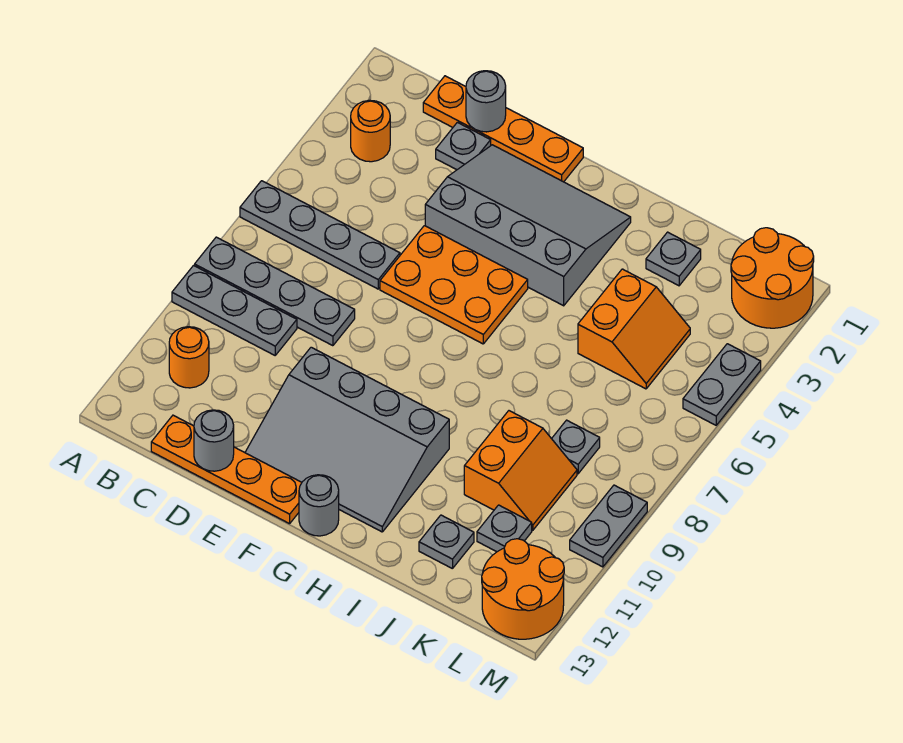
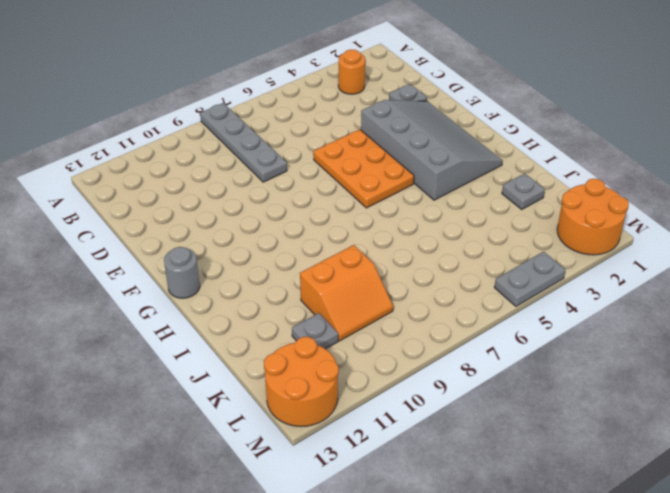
none -> grey 1x4 plate [240,181,400,289]
none -> grey 1x3 plate [172,266,297,355]
none -> orange 1x1 round brick [169,327,209,388]

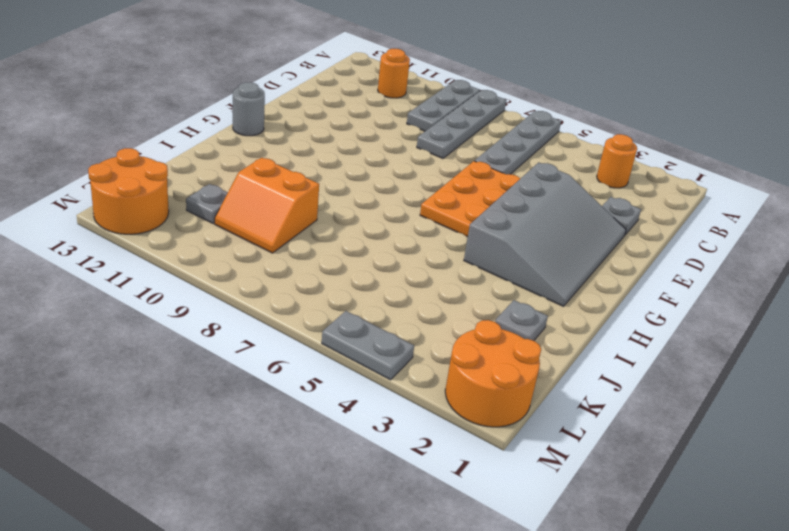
none -> orange 1x4 plate [423,76,583,182]
none -> orange 1x4 plate [151,415,302,524]
none -> grey 3x4 slope [245,347,449,532]

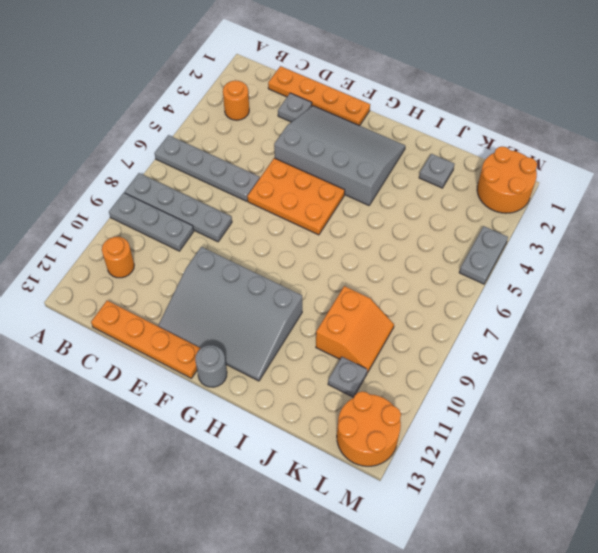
none -> orange 2x2 slope [578,269,690,389]
none -> grey 1x1 plate [419,515,474,569]
none -> grey 1x1 plate [552,420,600,474]

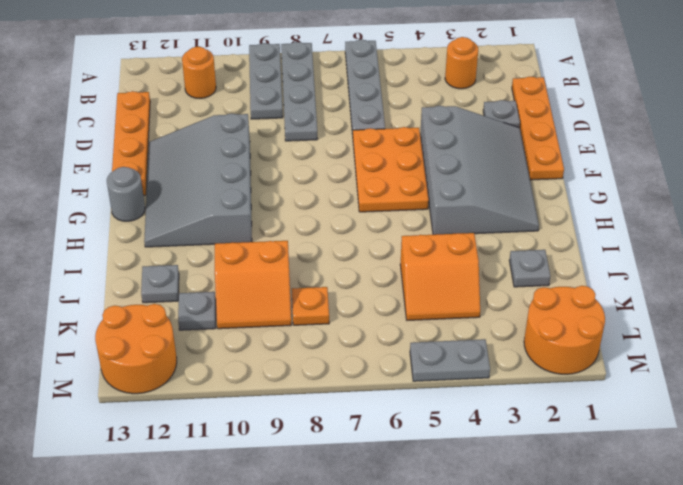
orange 1x1 plate [292,287,329,325] -> grey 1x1 plate [552,420,600,474]
none -> grey 1x2 plate [570,485,647,567]
none -> grey 1x1 round brick [466,71,506,132]
none -> grey 1x1 round brick [194,410,234,471]

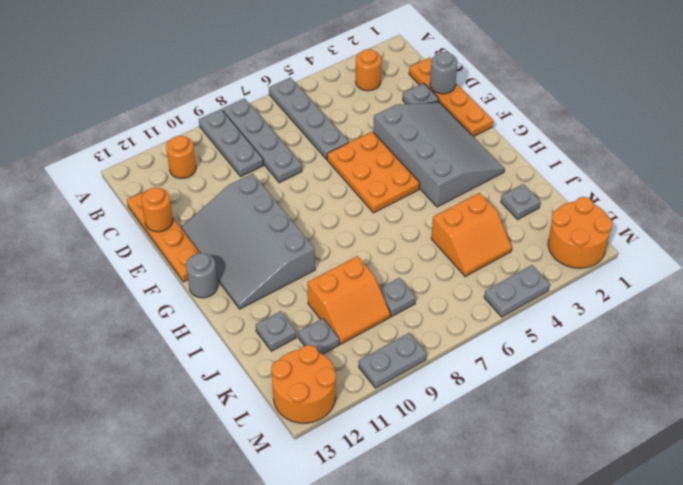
orange 1x1 round brick [141,188,173,232] -> grey 1x1 round brick [194,410,234,471]

